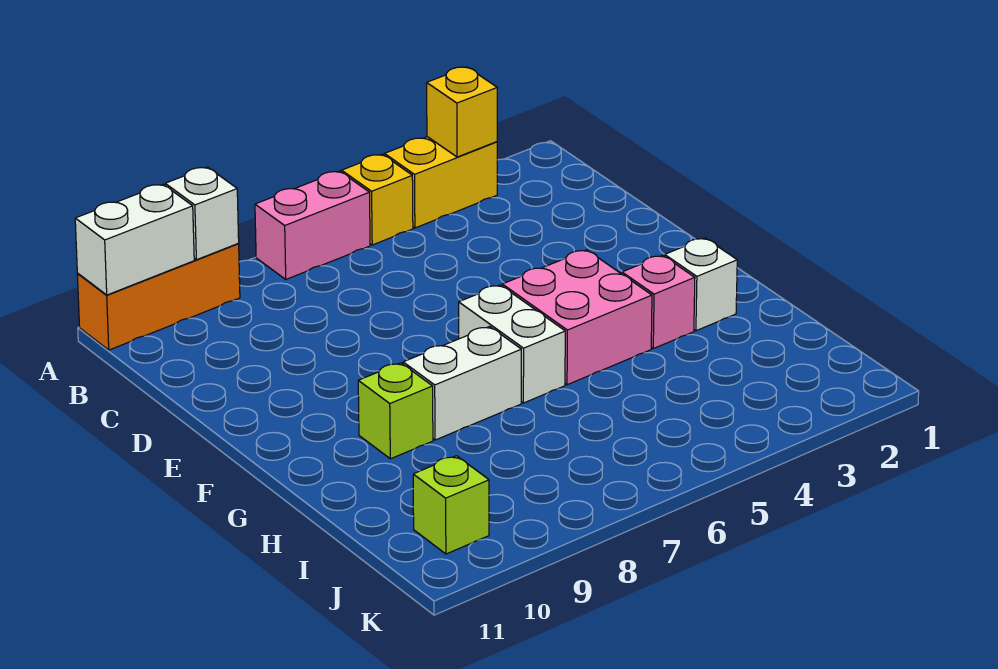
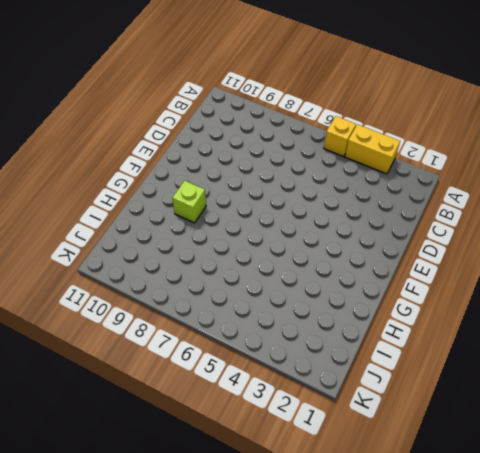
none -> pink 1x2 brick [255,171,370,279]
none -> orange 1x3 brick [77,244,240,350]
none -> pink 2x2 brick [502,250,652,385]

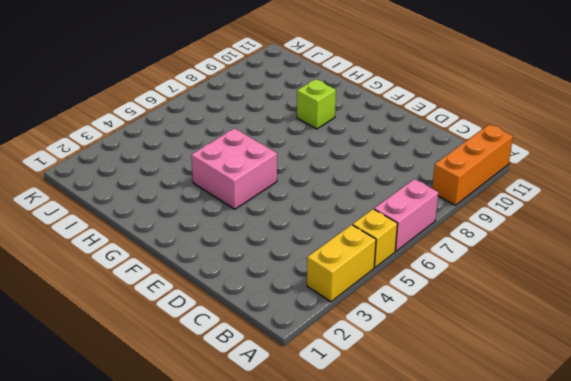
none -> white 1x2 brick [459,285,565,403]
none -> white 1x1 brick [665,238,737,331]
none -> pink 1x1 brick [622,255,695,349]

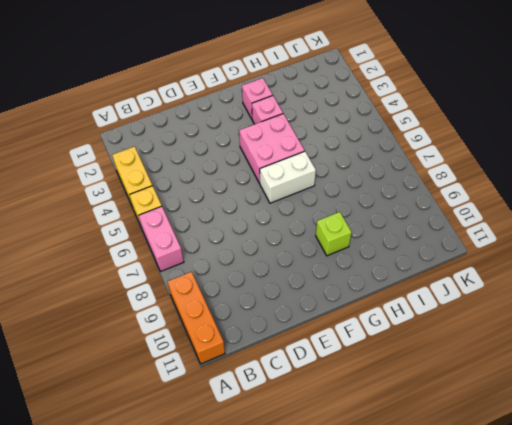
pink 1x1 brick [242,78,273,119] -> white 1x1 brick [665,238,737,331]
none -> white 1x2 brick [403,327,521,440]
none -> lime 1x1 brick [413,456,489,554]
none -> yellow 1x1 brick [427,67,497,157]

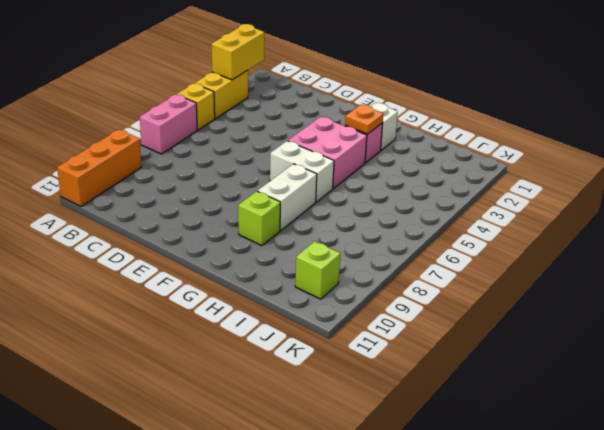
yellow 1x2 brick [211,24,264,80] -> yellow 1x1 brick [427,67,497,157]
orange 1x1 plate [345,105,383,134] -> none
none -> white 1x1 brick [165,167,239,260]
none -> white 1x2 brick [75,184,194,295]

